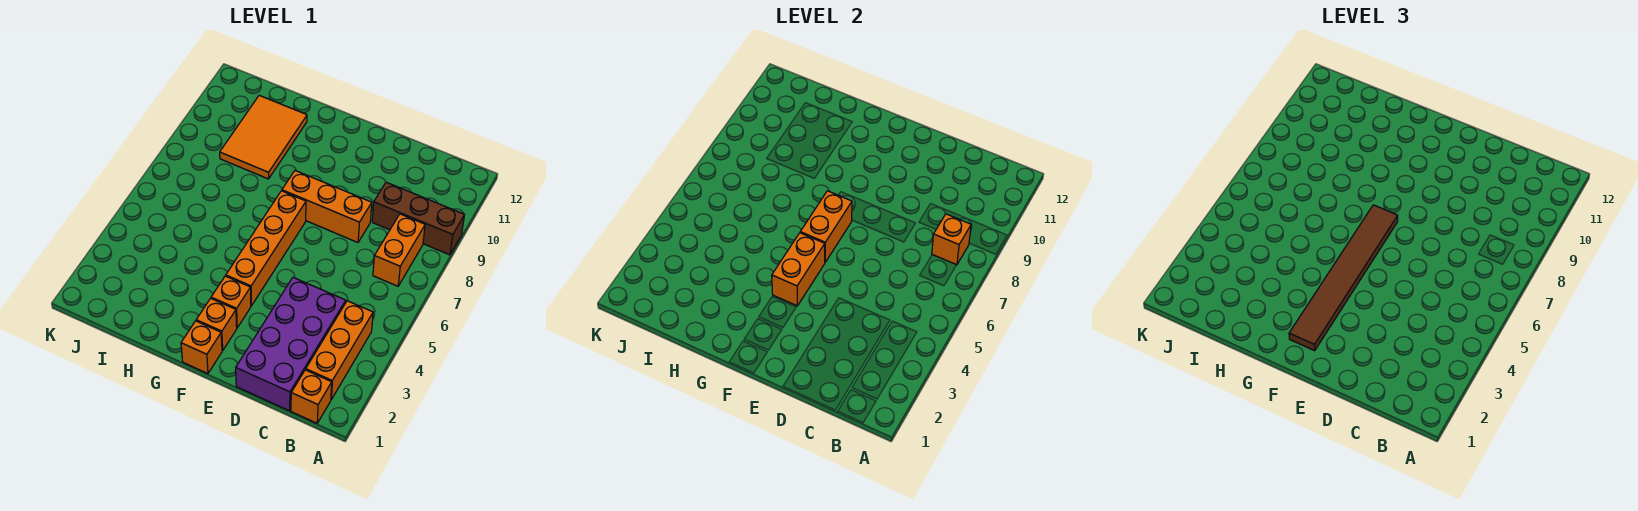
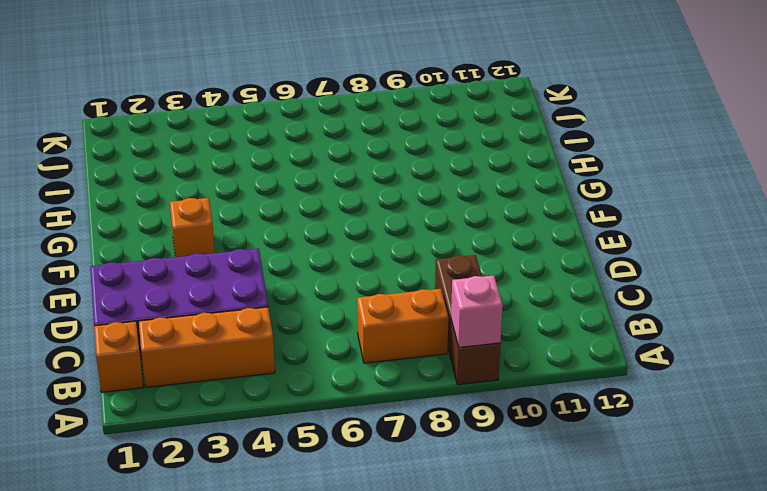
pink 1x1 brick [451,275,503,347] -> none
none -> orange 1x3 brick [282,171,372,242]
none -> orange 1x1 brick [181,321,222,374]
none -> orange 1x1 brick [196,298,237,351]

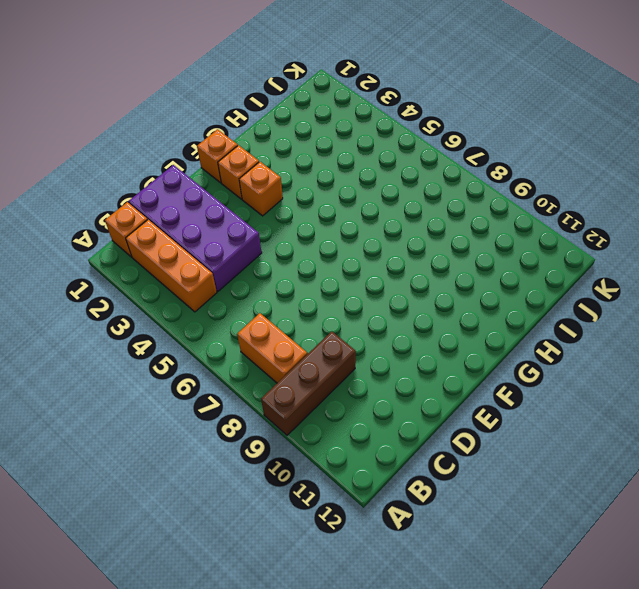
none -> orange 1x3 brick [282,171,372,242]
none -> orange 1x4 brick [226,191,306,306]
none -> orange 2x3 tile [220,95,307,179]

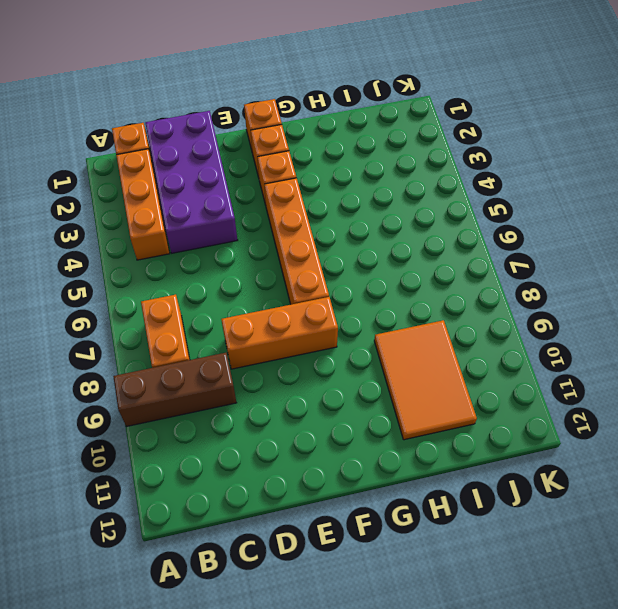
none -> orange 1x1 brick [932,214,971,265]
none -> orange 1x2 brick [772,233,825,306]
none -> orange 1x2 brick [800,191,852,262]

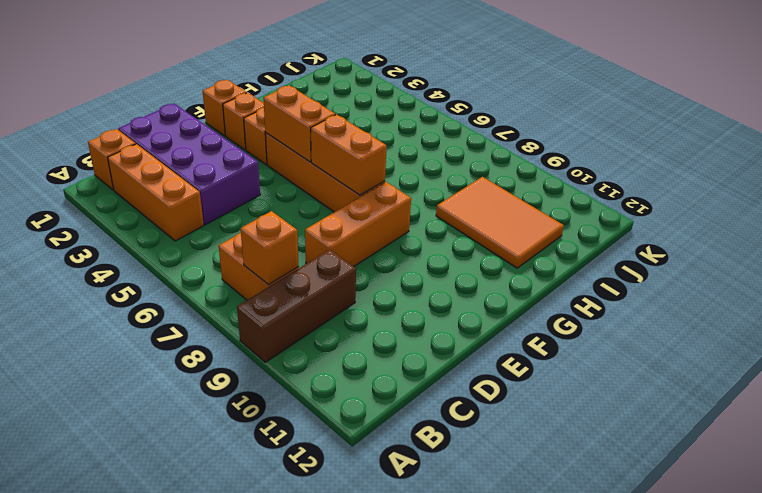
none -> brown 1x6 tile [1289,205,1398,351]

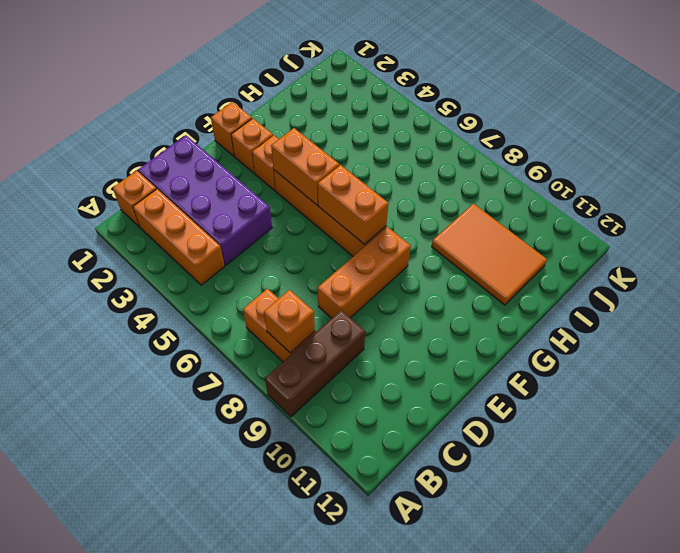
none -> brown 1x6 tile [1289,205,1398,351]

